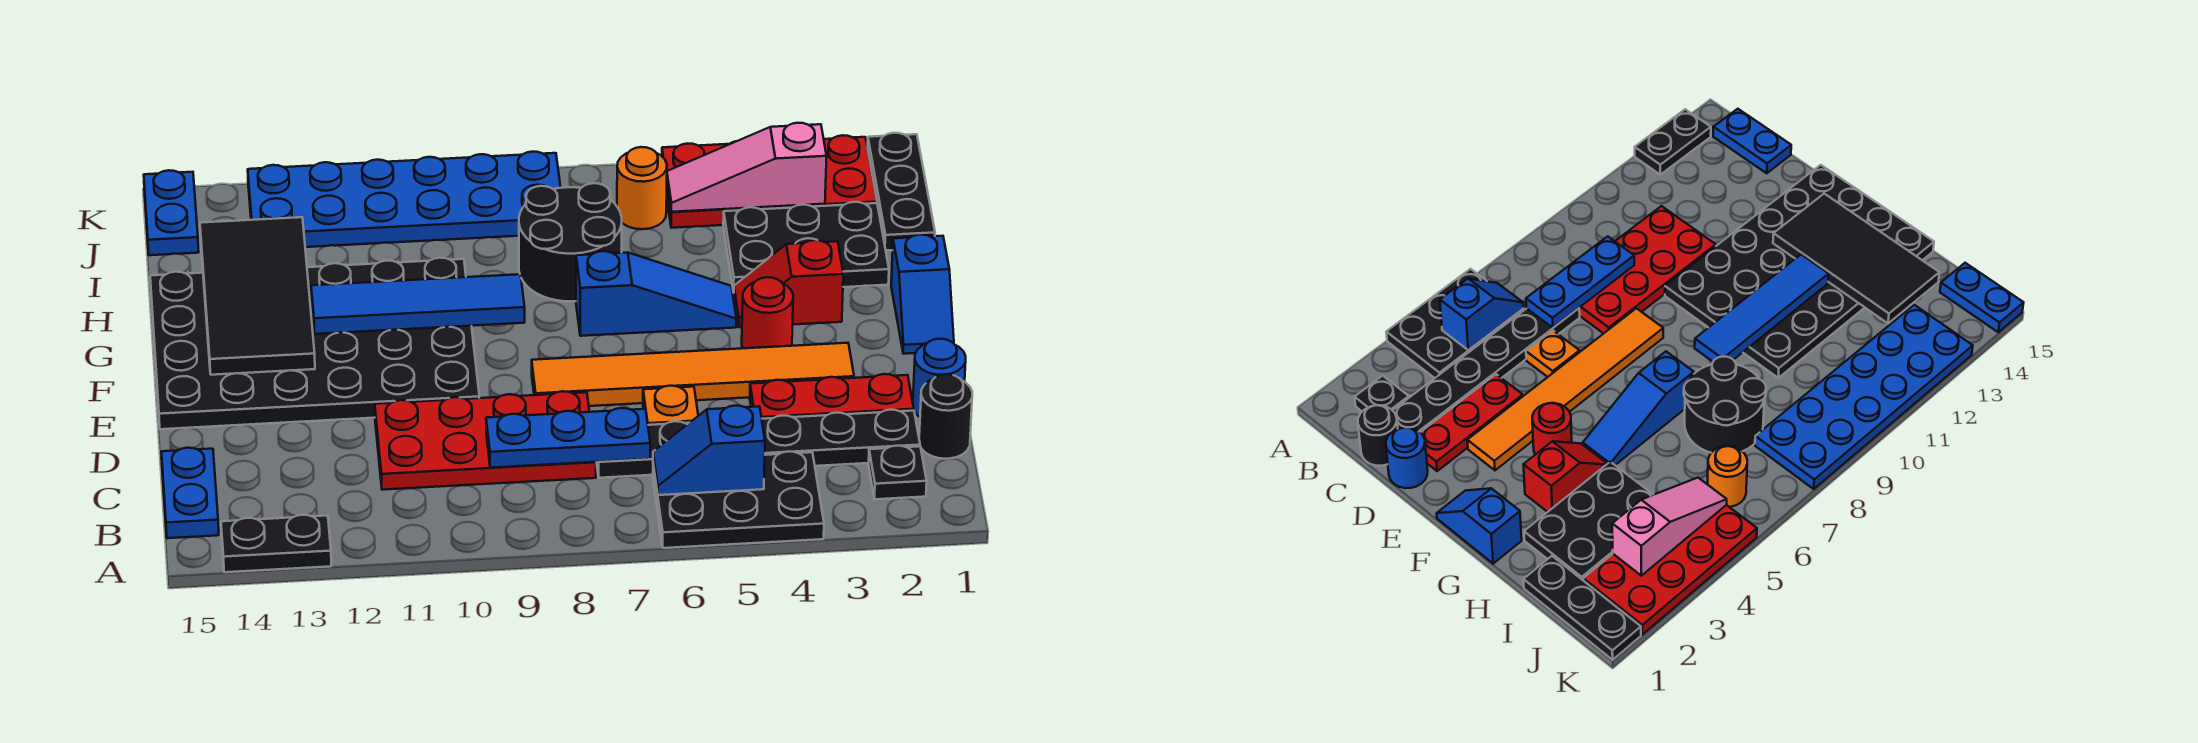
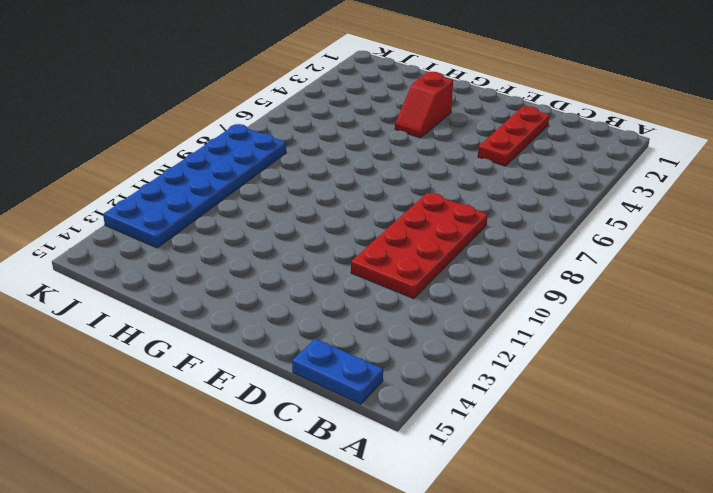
none -> black 2x3 plate [653,451,824,548]
none -> black 1x2 plate [221,515,331,572]
none -> black 1x1 plate [869,446,927,499]

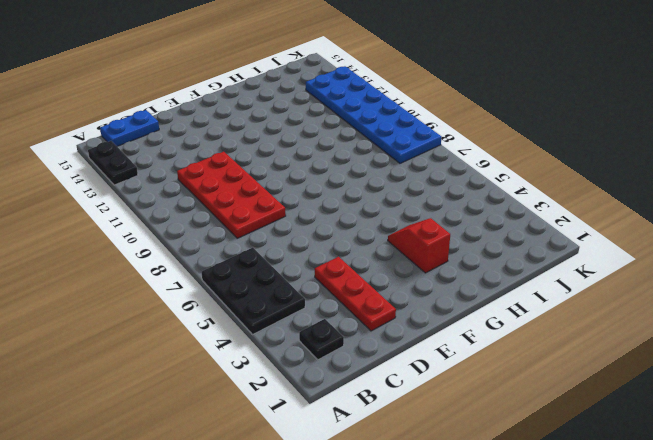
none -> black 1x1 round brick [919,374,972,459]
none -> black 1x6 plate [597,410,920,478]
none -> blue 1x1 round brick [913,339,966,417]

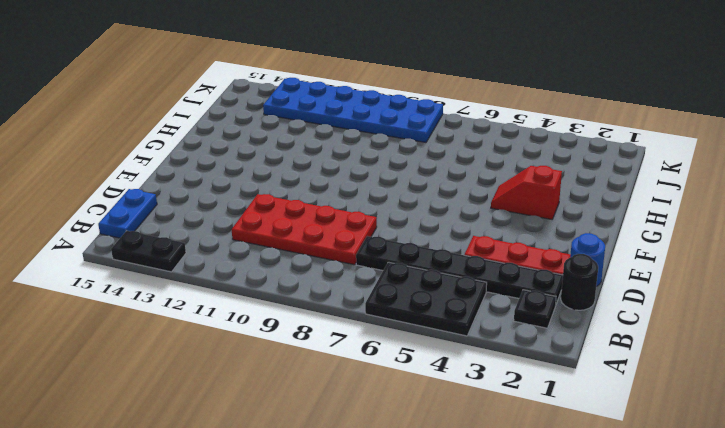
none -> orange 1x1 plate [643,386,698,425]
none -> orange 1x6 tile [532,343,854,406]
none -> black 4x6 plate [150,258,479,429]

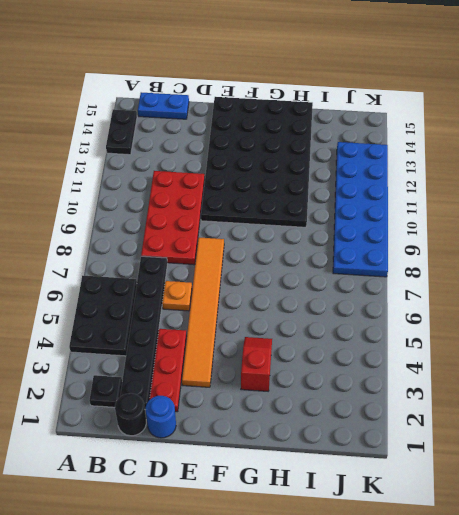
none -> blue 1x2 slope [891,235,954,354]
none -> red 1x1 round brick [742,277,793,348]
none -> blue 1x3 slope [576,251,736,336]

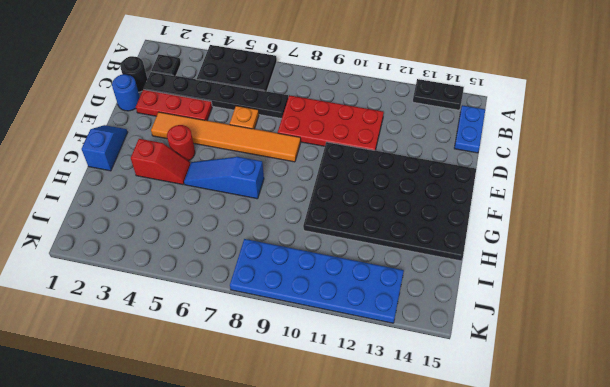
none -> black 2x3 plate [723,202,889,292]
none -> black 2x2 round brick [519,183,622,301]
none -> black 1x3 plate [868,133,935,251]

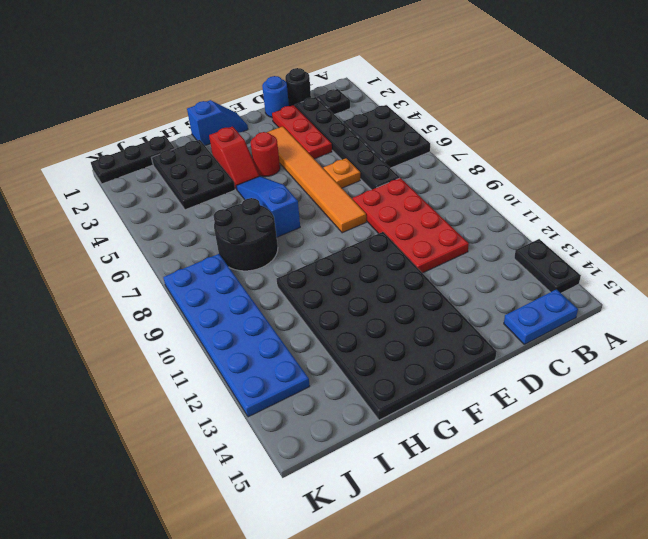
none -> red 2x4 plate [662,135,877,228]
none -> orange 1x1 round brick [617,147,667,229]
none -> blue 1x2 plate [144,170,199,255]

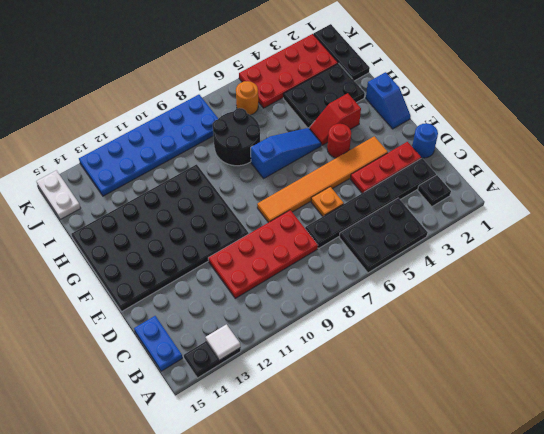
white 1x1 tile [205,324,240,360] -> none
white 1x2 plate [36,170,81,220] -> blue 1x2 plate [144,170,199,255]
none -> black 1x1 round brick [919,374,972,459]
none -> blue 1x2 slope [653,406,765,495]
none -> blue 1x3 plate [486,408,650,468]

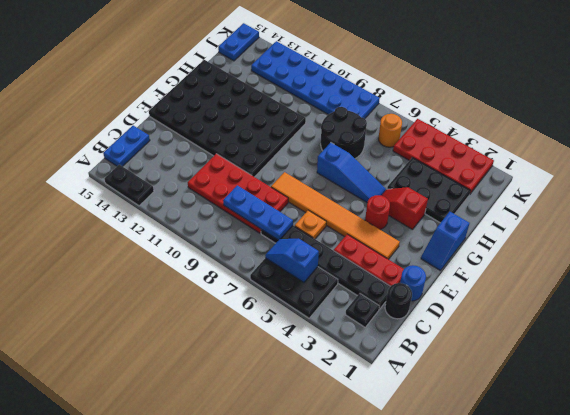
none -> black 1x3 plate [868,133,935,251]
none -> black 2x4 tile [200,217,315,375]
none -> blue 1x4 tile [311,274,525,334]

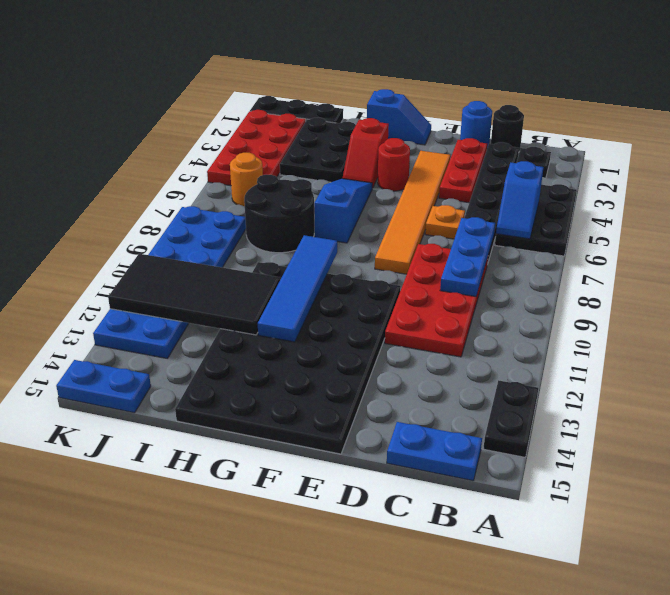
black 2x4 tile [108,254,280,335] -> black 2x4 tile moved to [200,217,315,375]
none -> pink 1x3 slope [667,123,827,212]

